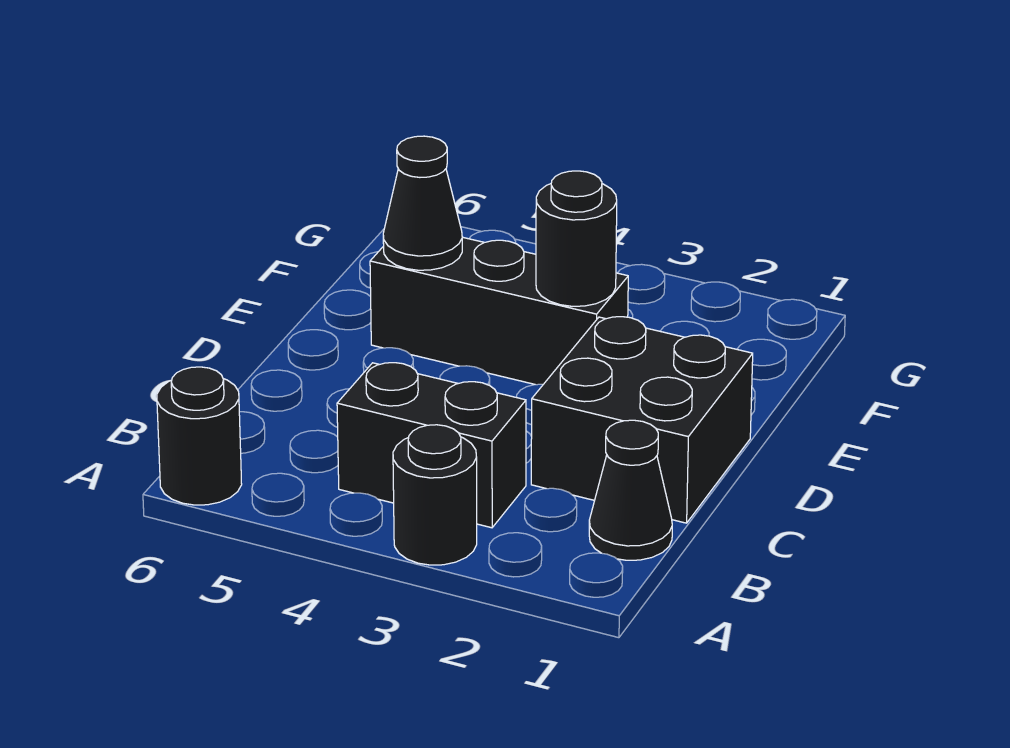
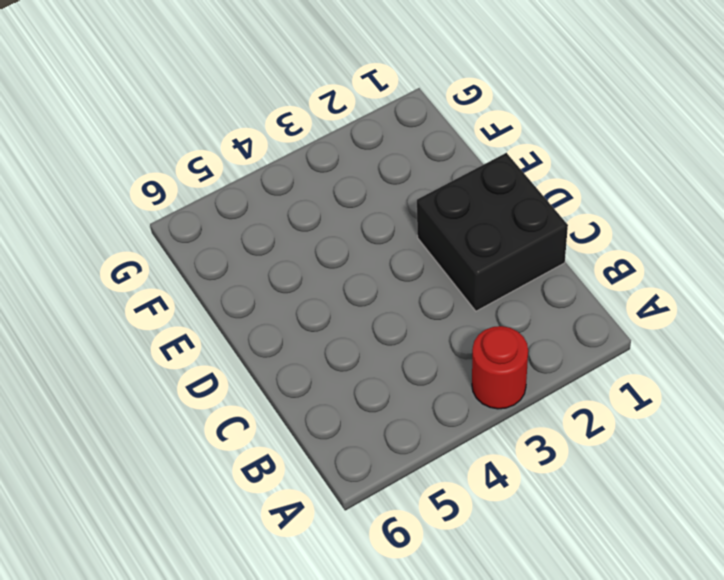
red 1x1 round brick [472,326,528,409] -> black 1x1 round brick [393,425,477,565]
none -> black 1x1 round brick [157,367,242,505]
none -> black 1x1 cone [589,420,672,560]

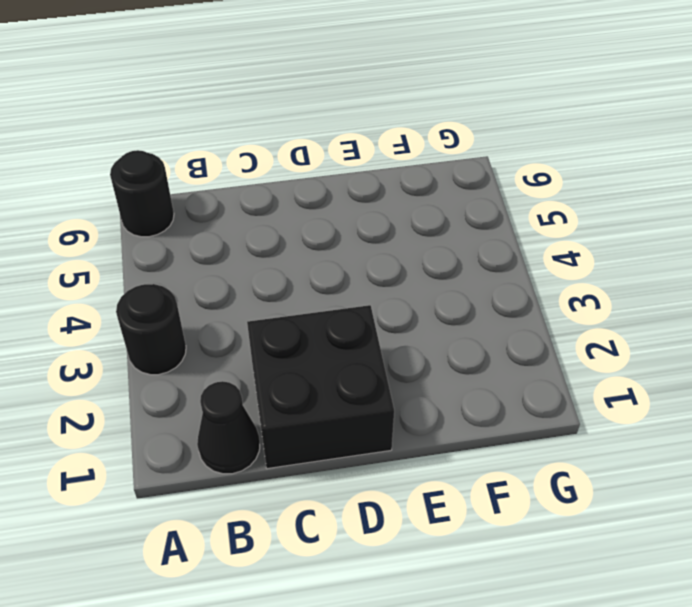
none -> black 1x2 brick [337,363,526,528]
none -> black 1x3 brick [370,237,628,385]

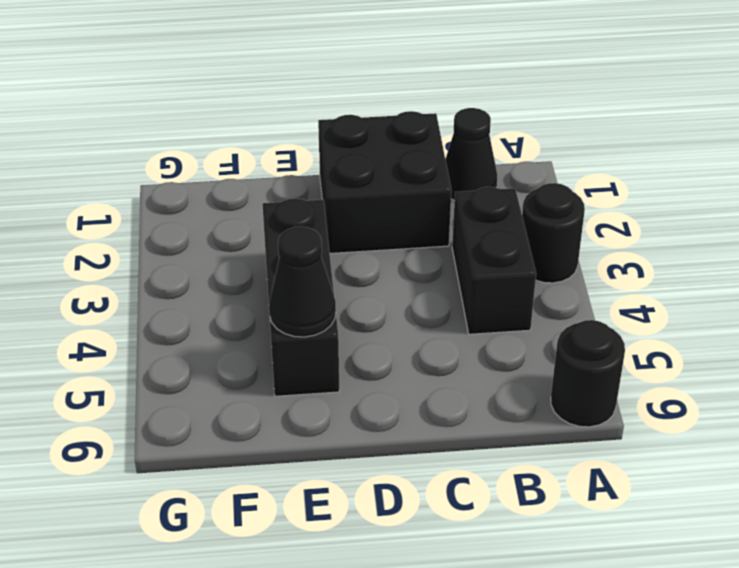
none -> black 1x1 round brick [536,171,617,306]

